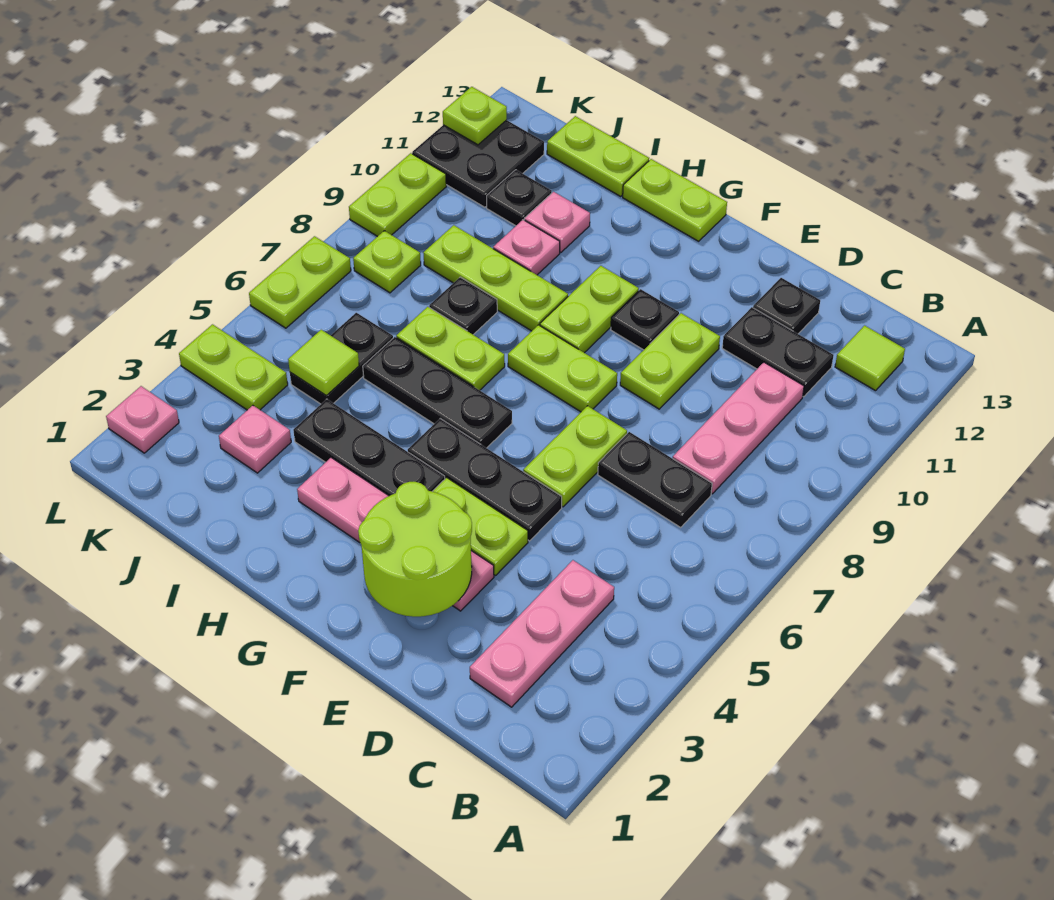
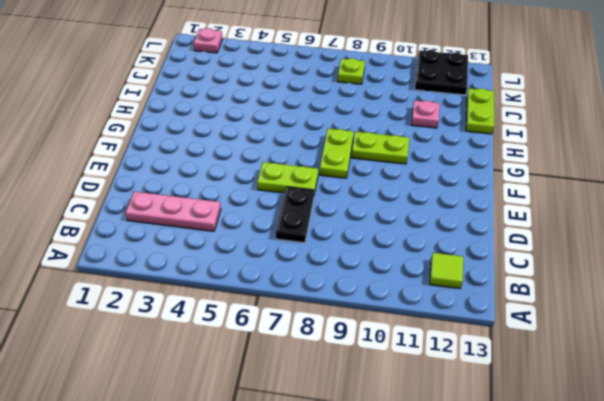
none -> pink 1x3 plate [673,362,804,494]
none -> black 1x2 plate [722,307,834,397]
none -> black 1x1 plate [753,278,820,334]
none -> pink 1x4 plate [297,458,494,611]

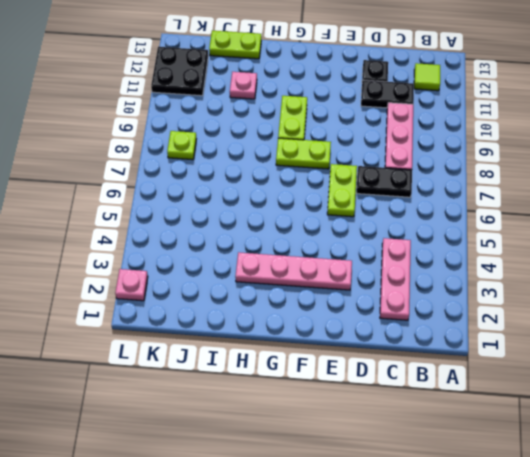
none -> lime 1x2 plate [432,478,528,576]
none -> black 1x3 plate [408,419,562,541]
none -> lime 1x2 plate [620,313,720,409]
none -> black 1x1 plate [611,289,679,350]

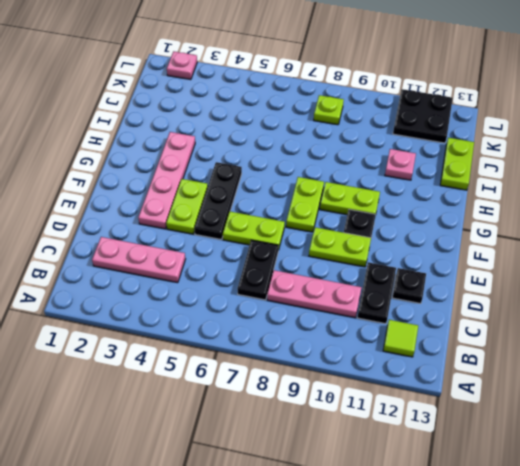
none -> black 1x3 plate [293,399,445,496]
none -> black 1x3 plate [363,337,512,448]
none -> lime 1x2 plate [623,159,727,241]
none -> lime 1x2 plate [396,307,505,390]

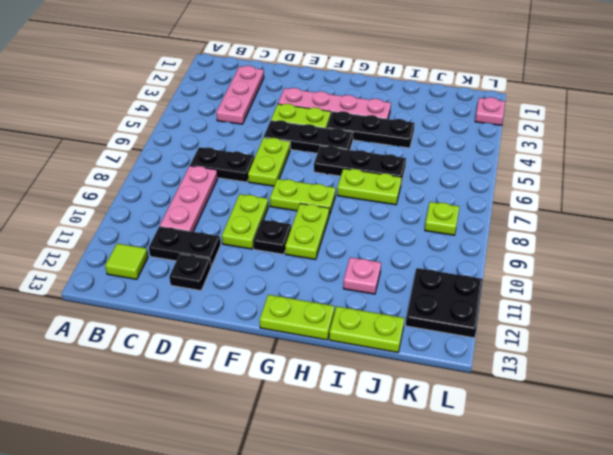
none -> lime 1x3 plate [423,225,568,331]
none -> black 1x1 plate [429,277,497,335]
none -> pink 1x1 plate [493,220,560,275]
none -> pink 1x1 plate [219,405,291,473]

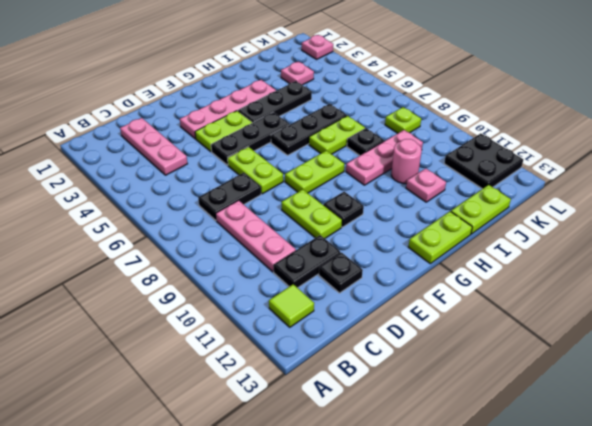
pink 1x3 plate [346,130,423,185] -> lime 1x3 plate [423,225,568,331]
pink 1x1 round brick [391,139,422,184] -> pink 1x1 plate [493,220,560,275]
none -> lime 1x2 plate [540,266,639,353]
none -> black 1x2 plate [290,313,393,404]
none -> black 1x1 plate [487,170,552,226]
none -> lime 1x2 plate [179,324,288,410]

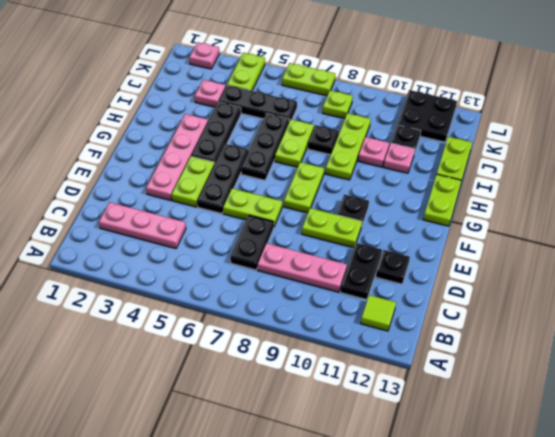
black 1x3 plate [218,85,297,121] -> black 1x2 plate [290,313,393,404]
none -> lime 1x2 plate [540,266,639,353]
none -> lime 1x2 plate [349,153,446,237]
none -> lime 2x2 round brick [358,482,472,617]
none -> lime 1x1 tile [288,330,359,395]

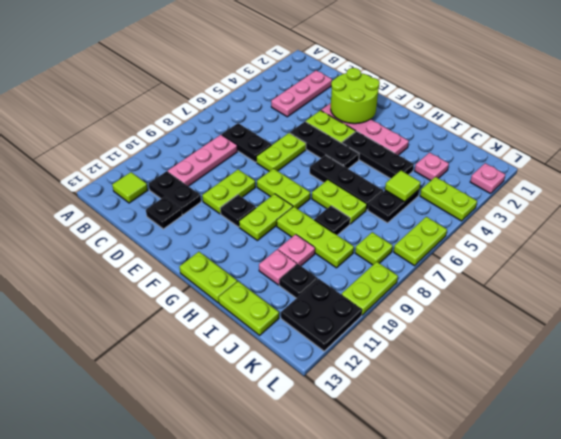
none -> lime 1x1 plate [443,87,507,145]

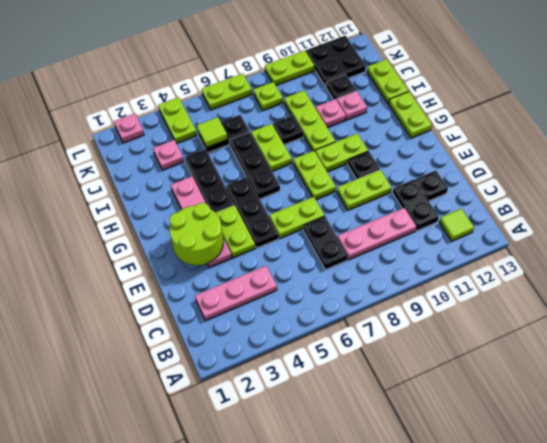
none -> lime 1x1 plate [443,87,507,145]

